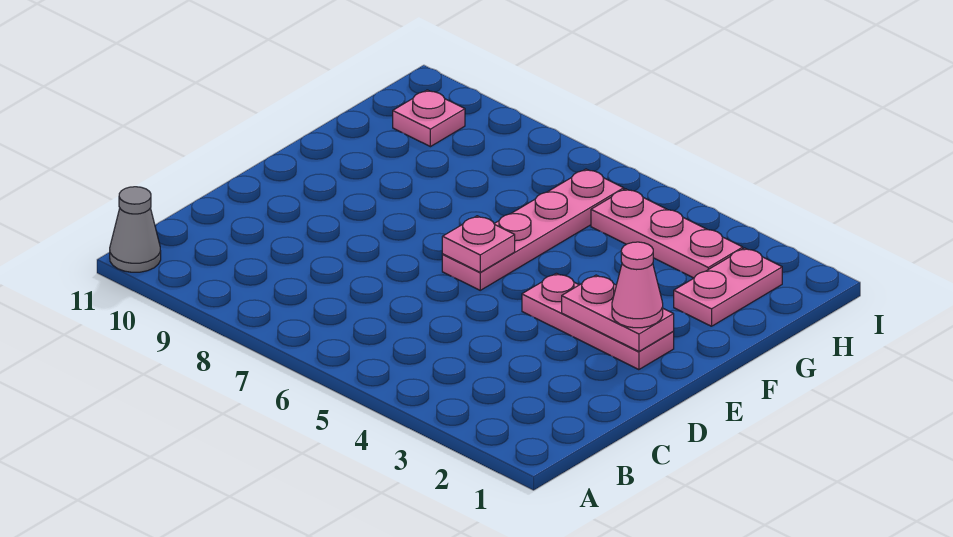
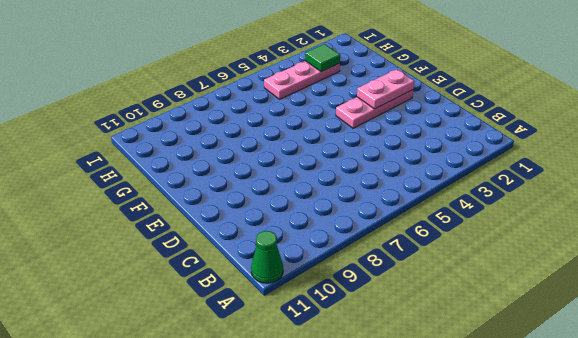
green 1x1 cone [251,231,283,283] -> grey 1x1 cone [110,187,161,272]
green 1x1 tile [305,44,340,72] -> none
none -> pink 1x4 plate [442,169,624,290]
none -> pink 1x2 plate [674,248,782,326]

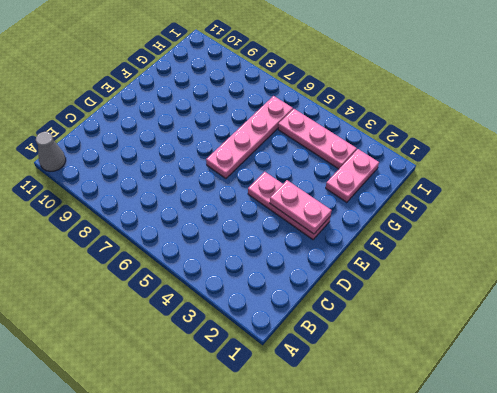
none -> pink 1x1 plate [393,90,465,147]
none -> pink 1x1 plate [442,216,515,272]

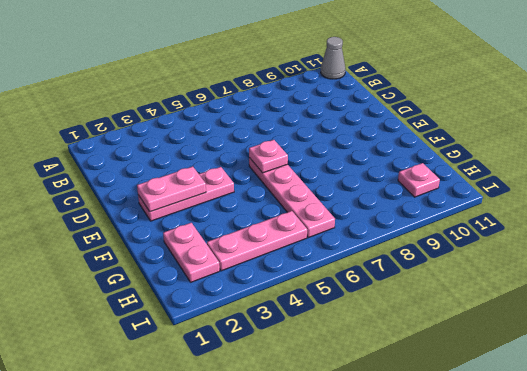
none -> pink 1x1 cone [612,242,663,328]

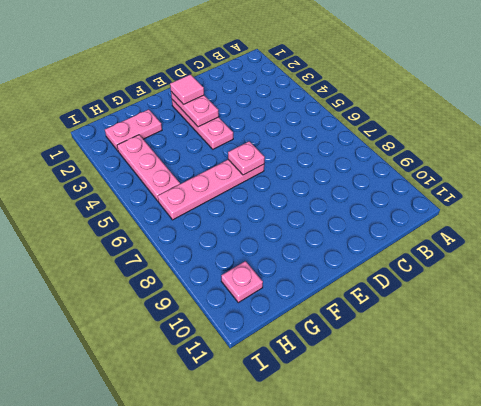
pink 1x1 tile [170,75,204,105] -> pink 1x1 cone [612,242,663,328]
none -> grey 1x1 cone [110,187,161,272]

